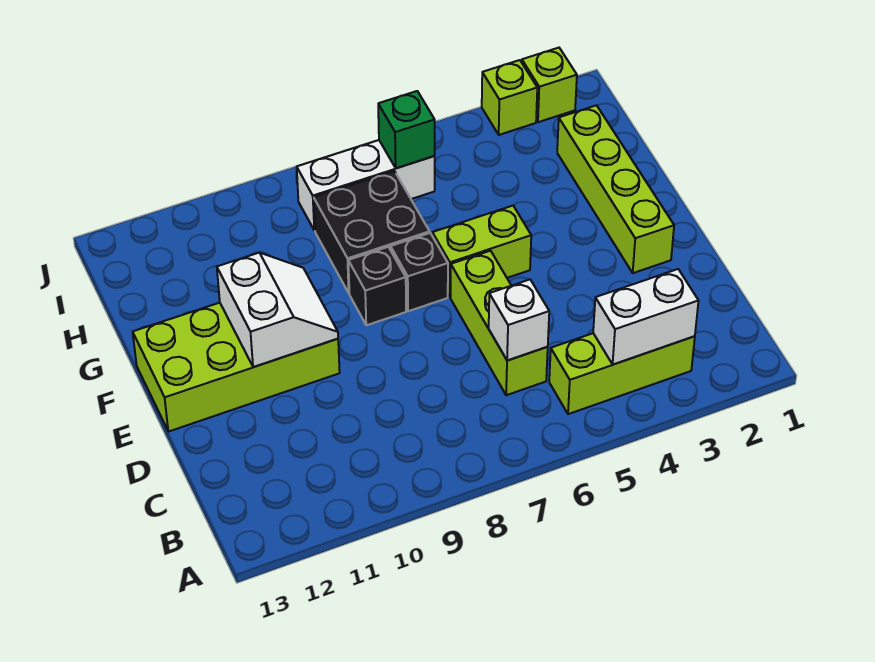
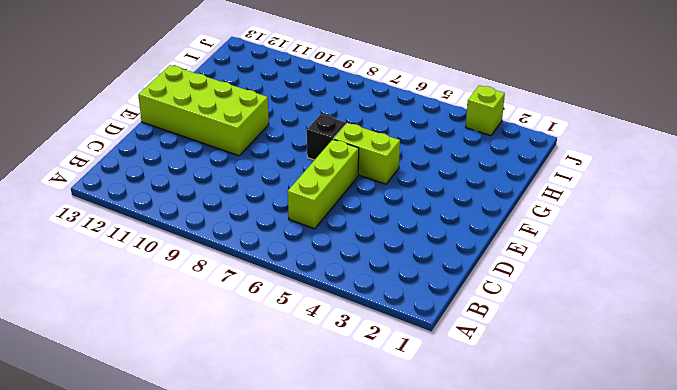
none -> lime 1x3 brick [549,333,695,414]
none -> lime 1x4 brick [557,105,674,273]
none -> black 1x1 brick [348,247,406,325]

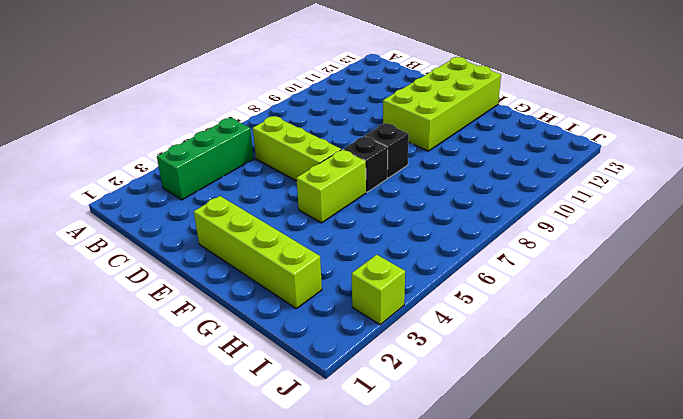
green 1x3 brick [157,118,254,200] -> lime 1x3 brick [549,333,695,414]
none -> black 2x2 brick [314,171,430,293]
none -> white 1x3 brick [297,140,435,231]
none -> lime 1x1 brick [522,48,577,122]

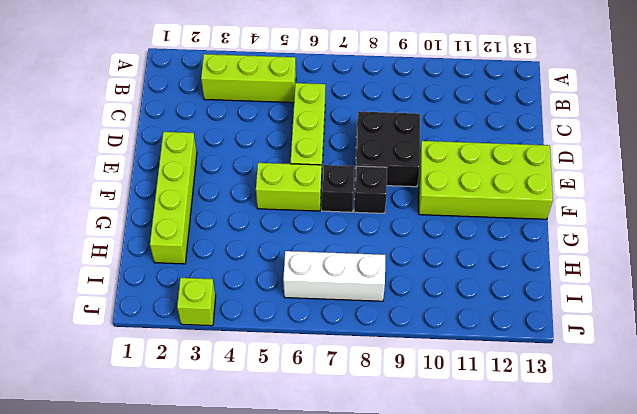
black 2x2 brick [355,111,420,187] -> black 2x2 brick moved to [314,171,430,293]
none -> lime 1x1 brick [522,48,577,122]
none -> white 1x2 brick [593,269,698,365]
none -> white 1x1 brick [489,280,549,361]

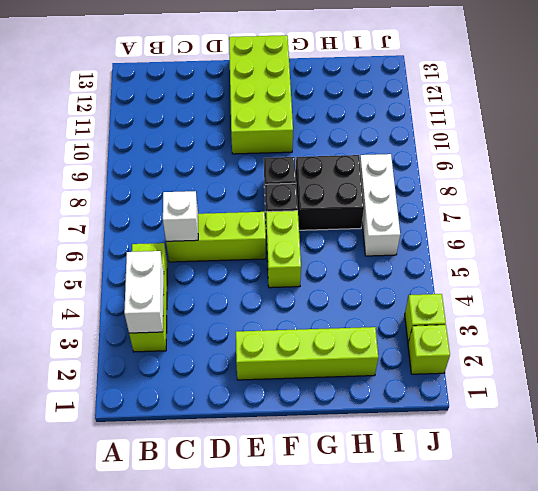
none -> white 2x2 slope [217,253,338,367]
none -> green 1x1 brick [378,91,435,168]

